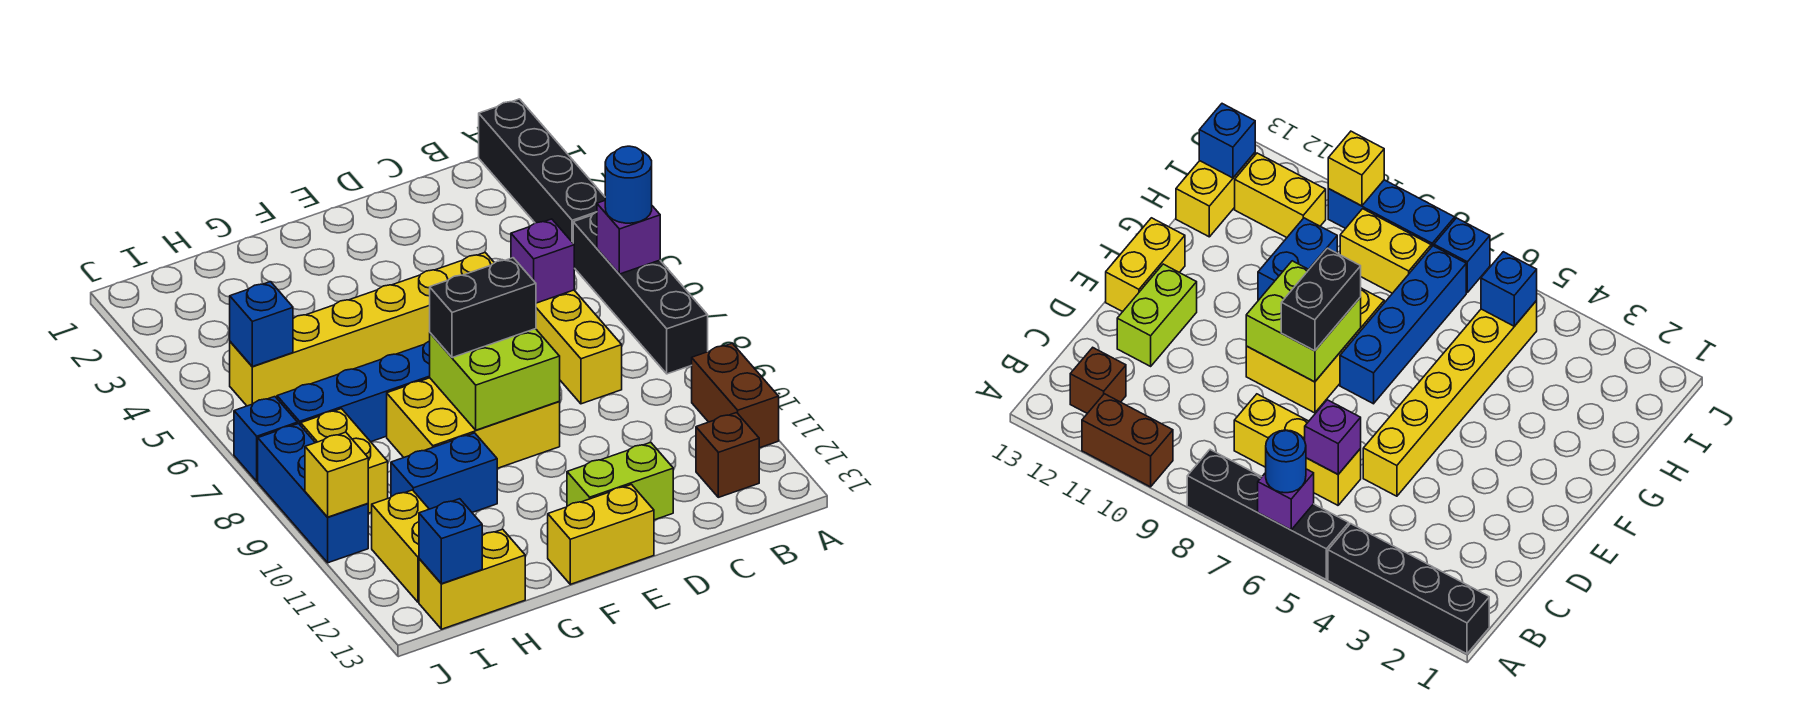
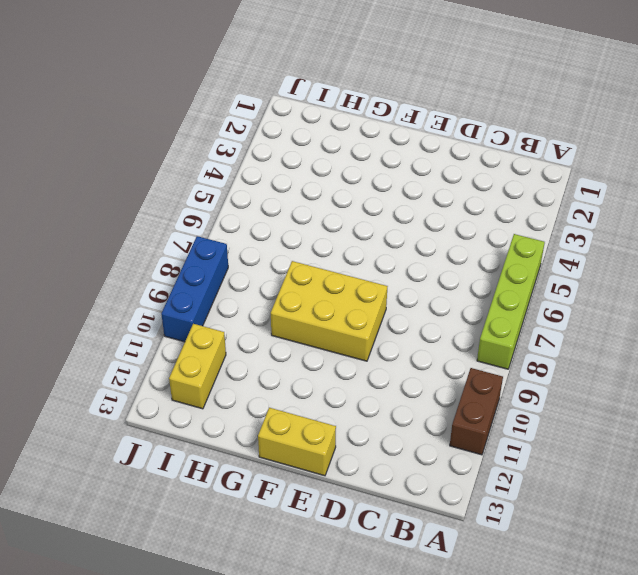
lime 1x4 brick [477,234,545,369] -> black 1x4 brick [573,212,708,374]
none -> black 1x4 brick [479,99,605,243]
none -> brown 1x1 brick [696,413,759,497]
none -> yellow 1x3 brick [536,290,622,404]

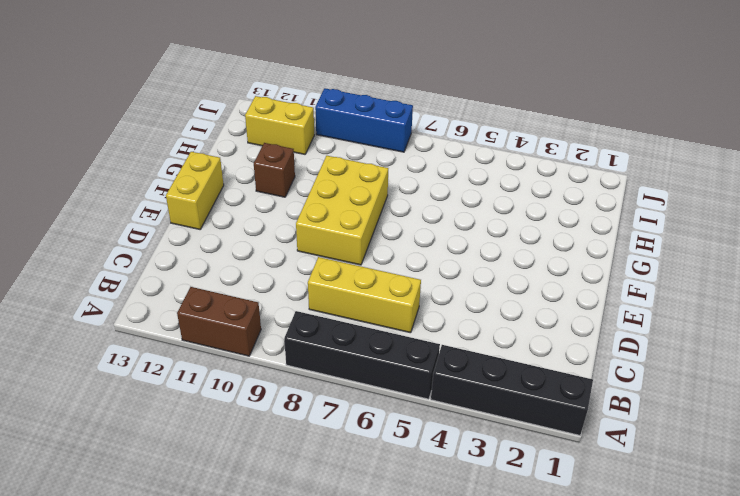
brown 1x1 brick [254,143,295,197] -> brown 1x1 brick moved to [696,413,759,497]
none -> yellow 1x6 brick [230,253,494,406]
none -> lime 1x2 brick [567,442,673,520]
none -> blue 1x4 brick [277,341,430,442]

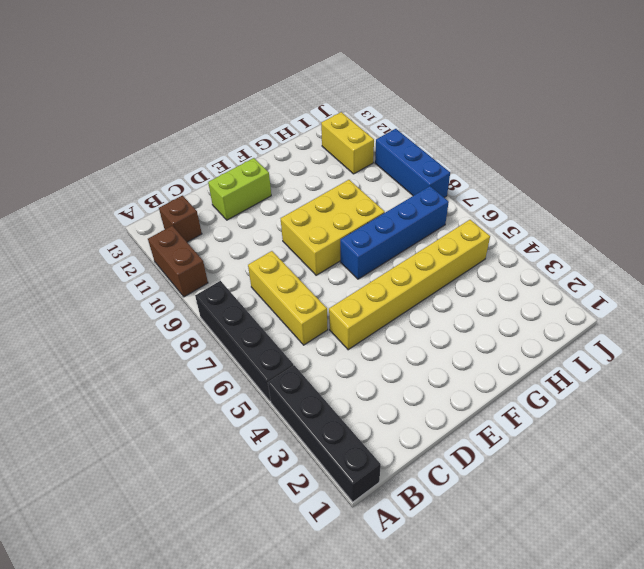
none -> yellow 1x2 brick [548,485,654,584]
none -> blue 1x2 brick [391,433,497,512]
none -> yellow 1x2 brick [419,529,525,629]

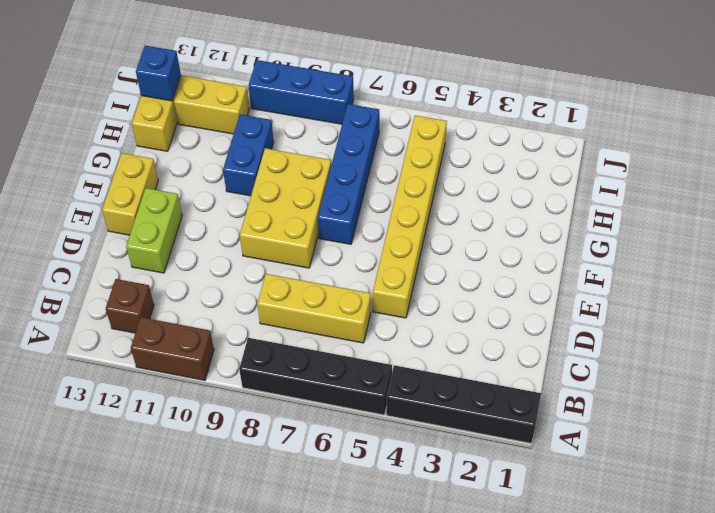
none -> yellow 1x2 brick [301,409,388,513]
none -> blue 1x1 brick [234,397,298,481]
none -> purple 1x1 brick [597,201,660,274]

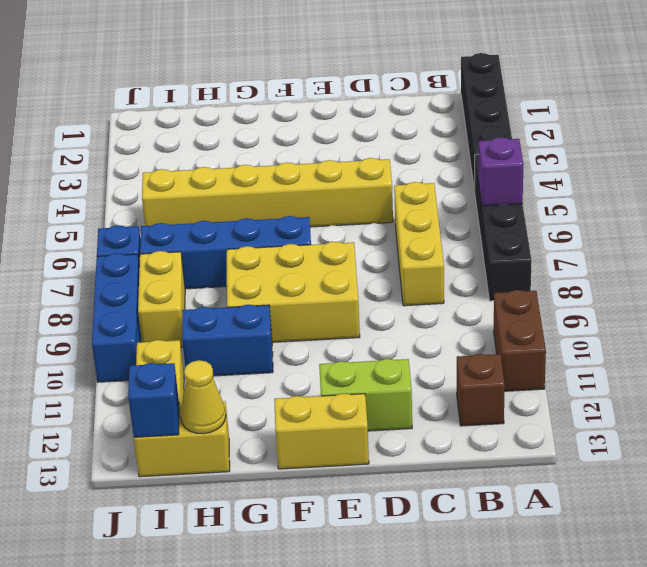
yellow 1x1 cone [180,360,226,434] -> none
none -> purple 1x1 brick [511,219,574,303]
none -> lime 2x2 brick [430,329,560,430]
none -> blue 1x1 brick [230,282,293,367]

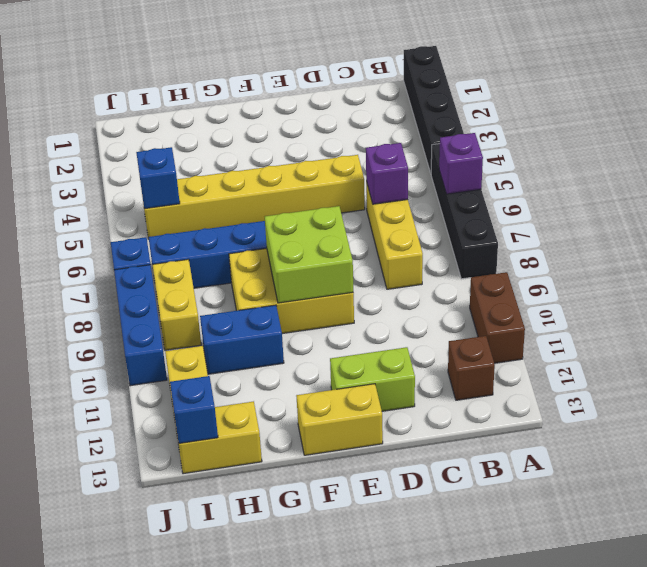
none -> yellow 1x1 brick [305,432,368,517]
none -> blue 1x1 round brick [605,146,652,223]
none -> black 1x2 brick [430,258,536,358]

